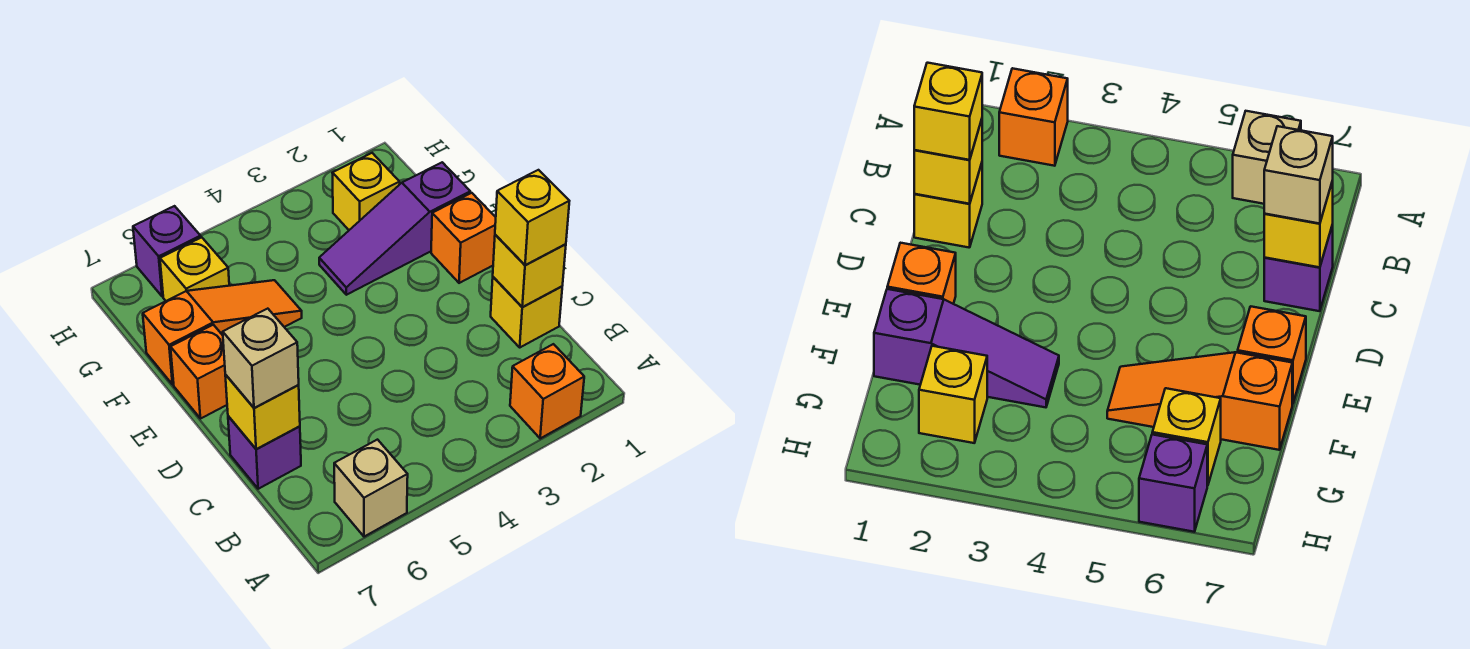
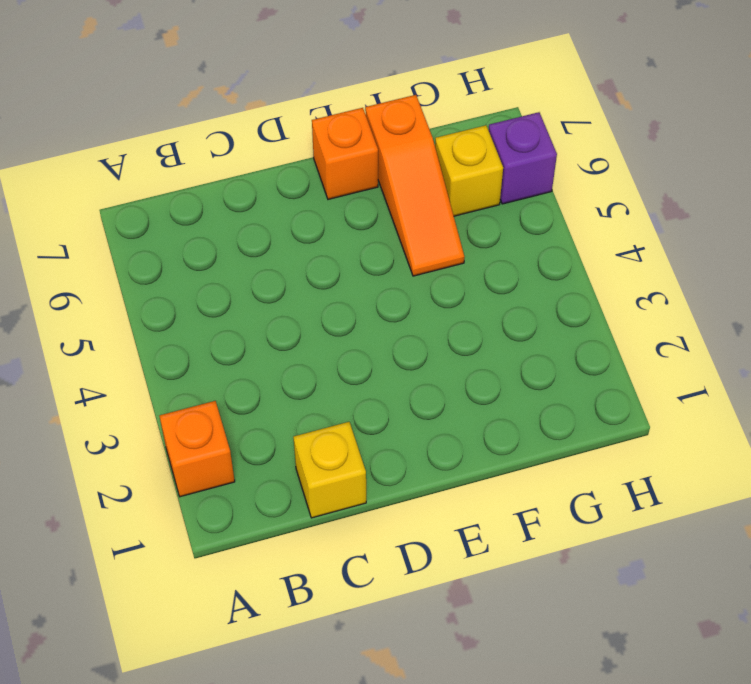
none -> tan 1x1 brick [334,440,408,537]
none -> purple 1x1 brick [228,416,301,489]
none -> orange 1x1 brick [431,193,496,283]

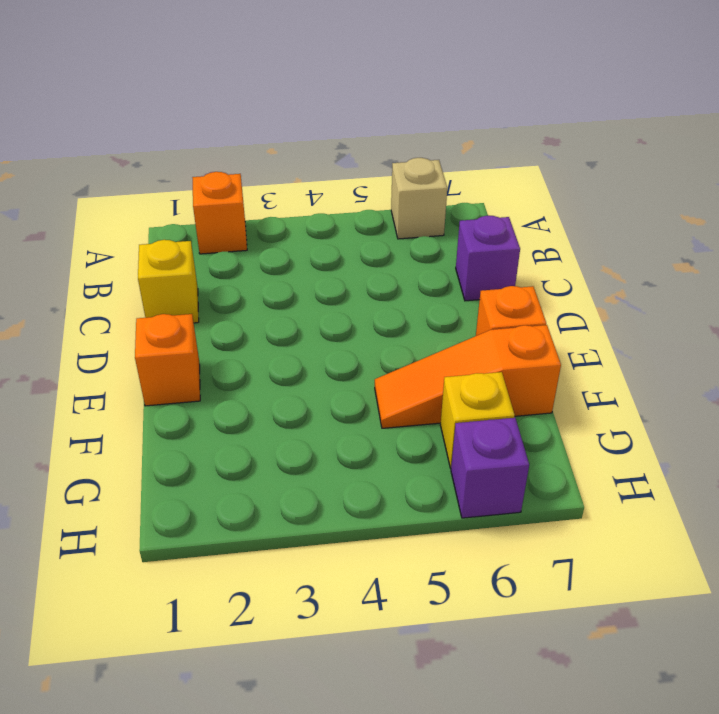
none -> purple 1x3 slope [319,162,470,295]
none -> yellow 1x1 brick [333,153,400,230]
none -> yellow 1x1 brick [493,235,566,307]

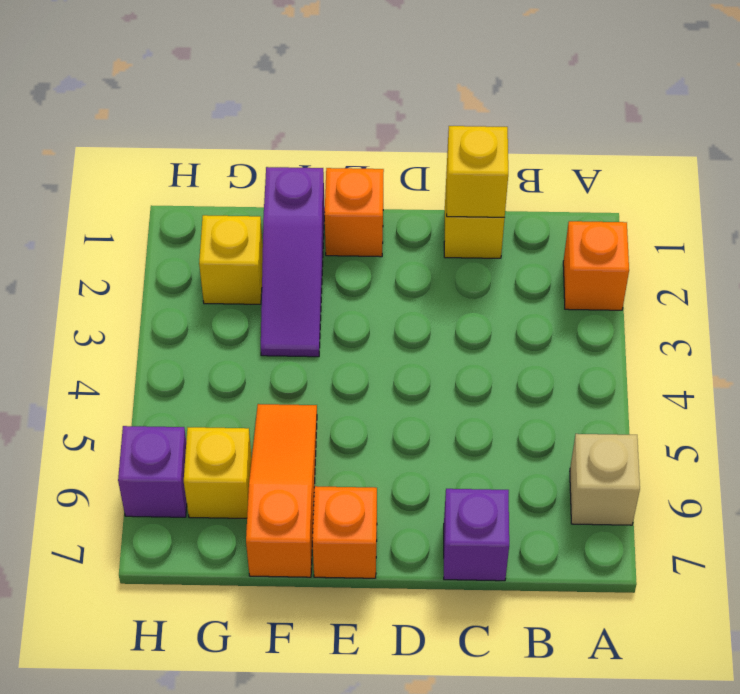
none -> yellow 1x1 brick [225,375,300,449]
none -> yellow 1x1 brick [495,170,569,265]
none -> tan 1x1 brick [223,309,299,408]

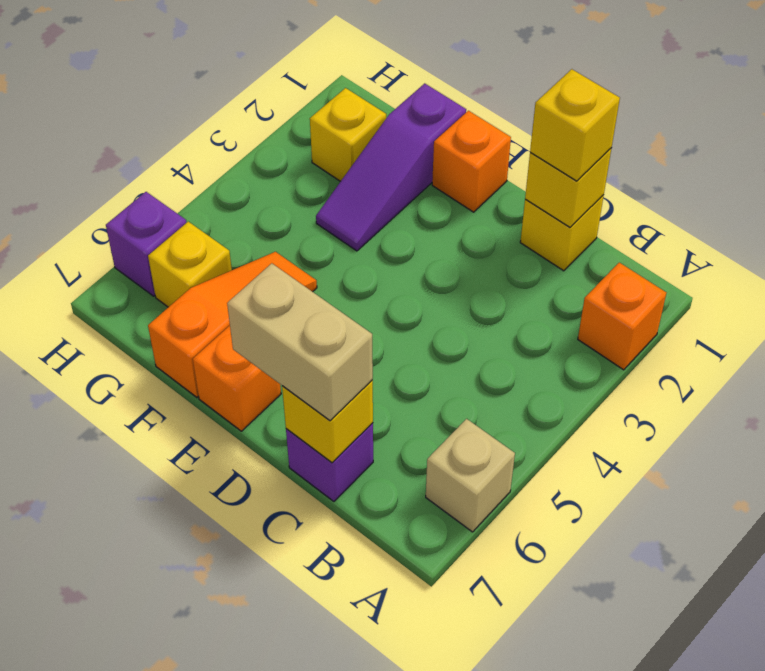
tan 1x2 brick [227,263,373,421] -> tan 1x1 brick [223,309,299,408]

